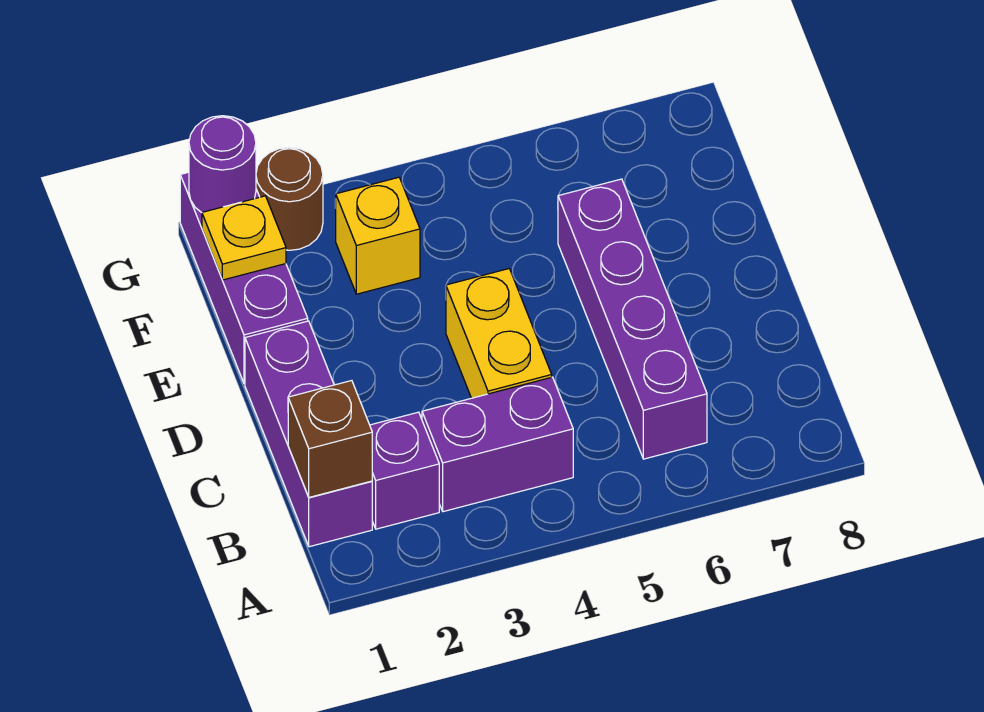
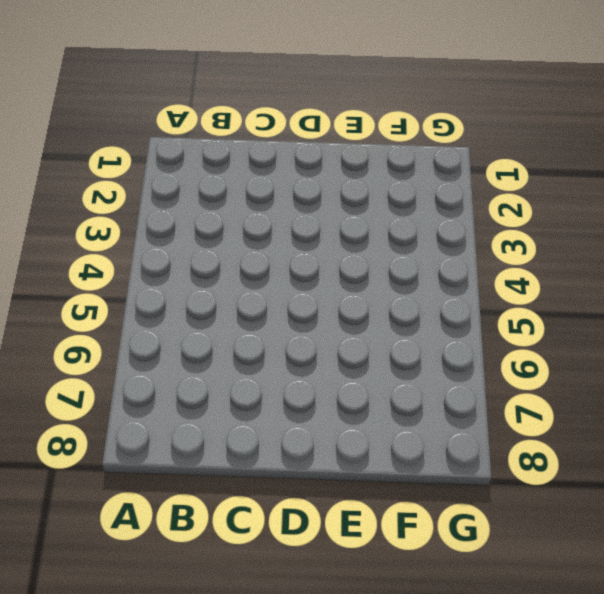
none -> purple 1x3 brick [245,321,372,547]
none -> purple 1x1 brick [370,412,439,529]

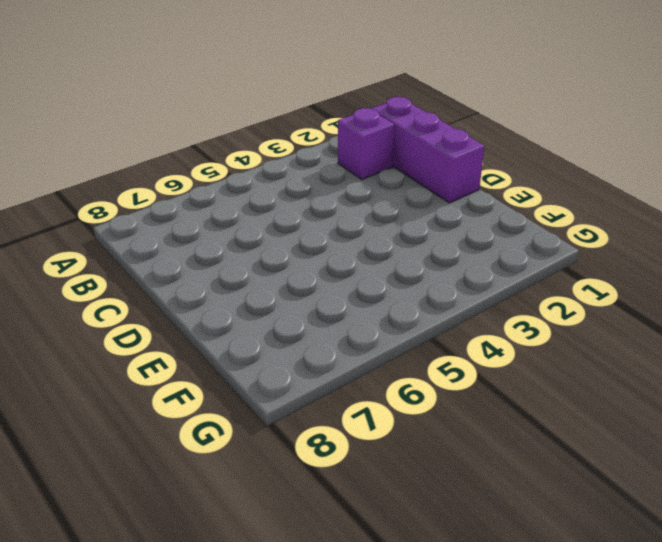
none -> purple 1x2 brick [422,377,573,512]
none -> purple 1x4 brick [558,179,707,459]

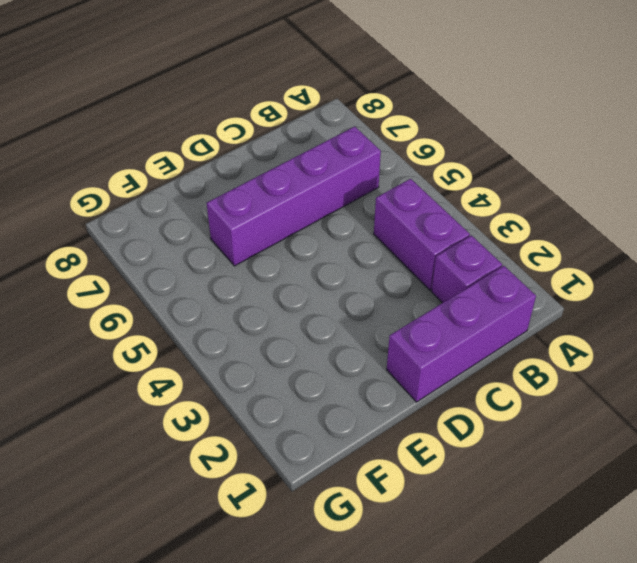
none -> yellow 1x2 brick [446,269,552,398]
none -> purple 1x3 brick [180,172,308,384]

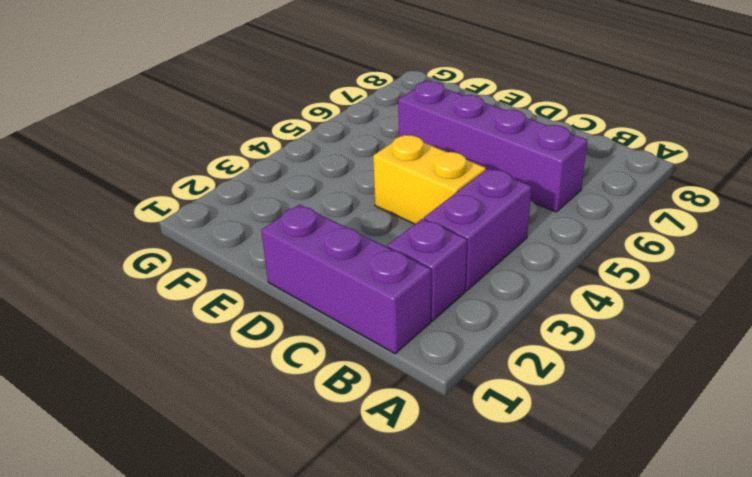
none -> purple 1x3 brick [180,172,308,384]
none -> yellow 1x1 brick [336,177,420,294]

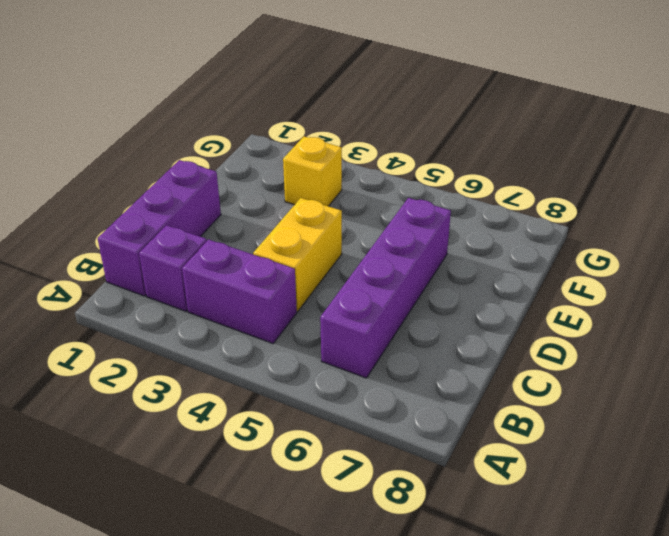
none -> purple 1x3 brick [180,172,308,384]
none -> brown 1x1 round brick [256,147,323,250]

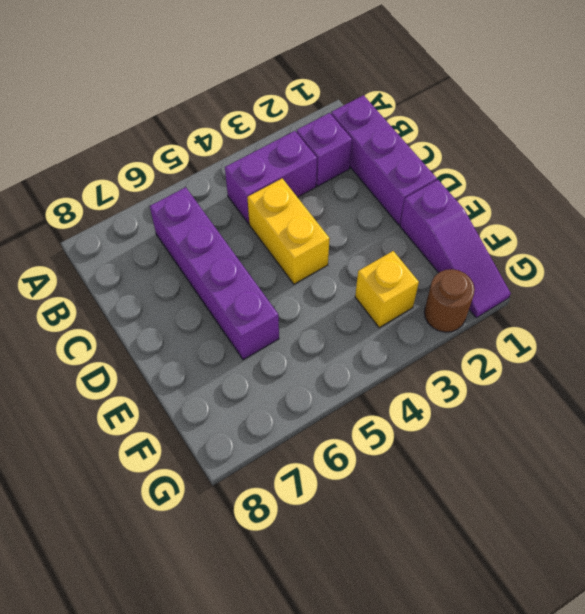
purple 1x3 slope [400,180,511,318] -> purple 1x3 brick [180,172,308,384]
none -> brown 1x1 brick [288,381,372,497]
none -> yellow 1x1 plate [202,196,286,280]

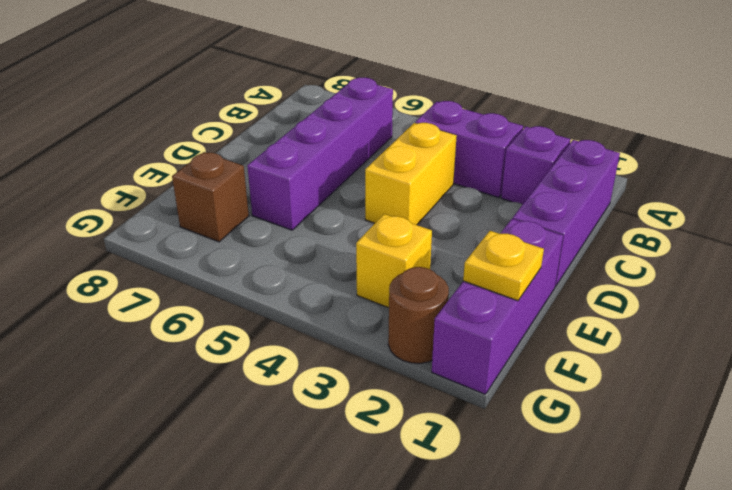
brown 1x1 brick [172,152,249,242] -> brown 1x1 brick moved to [288,381,372,497]
none -> purple 1x1 round brick [189,116,256,213]

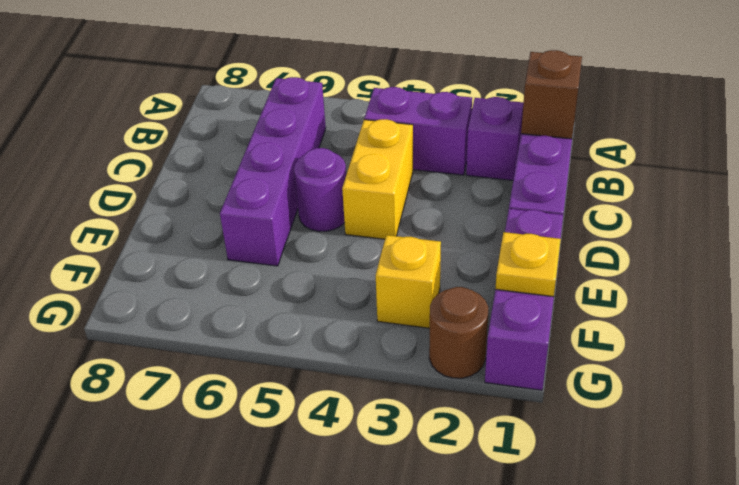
purple 1x1 round brick [294,148,346,231] -> purple 1x1 round brick moved to [189,116,256,213]

